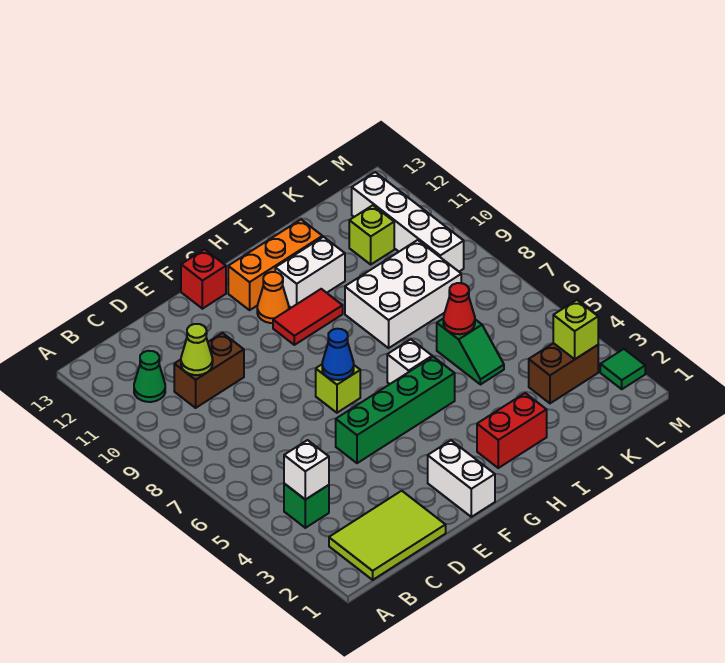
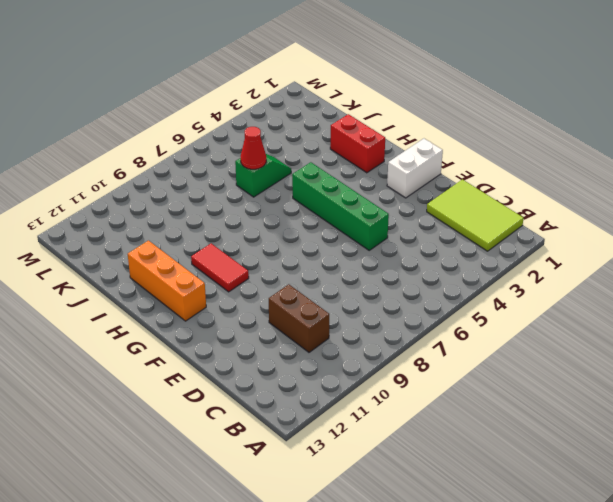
none -> green 1x1 brick [284,484,329,528]
none -> green 1x1 cone [134,351,165,402]
none -> lime 1x1 brick [316,365,360,413]

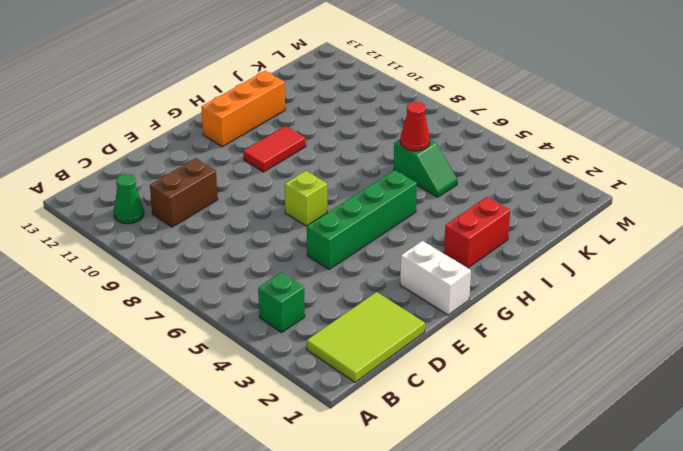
none -> red 1x1 brick [181,249,226,309]
none -> orange 1x1 cone [257,272,289,323]
none -> white 1x1 brick [387,339,432,384]

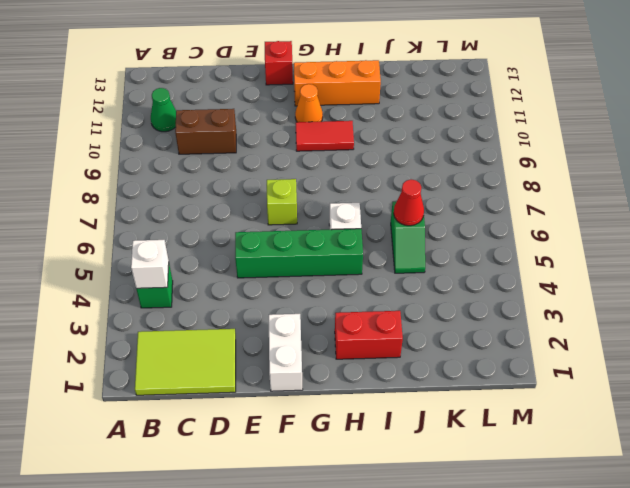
none -> white 1x2 brick [275,237,345,308]
none -> white 2x3 brick [345,240,461,348]
none -> brown 1x2 brick [529,343,598,403]

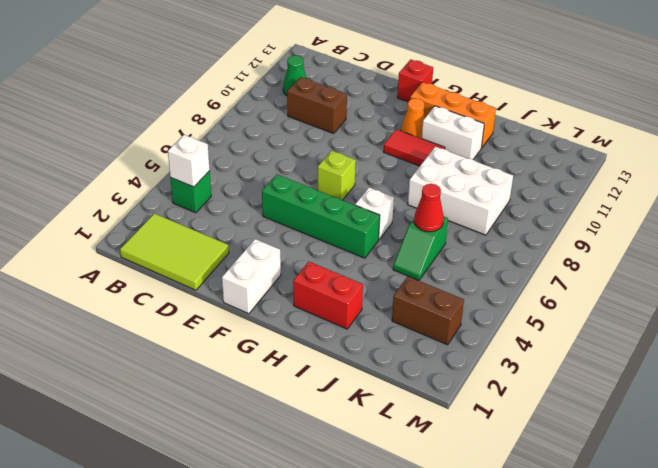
none -> lime 1x1 brick [349,205,394,264]
none -> white 1x4 brick [352,172,464,271]
none -> green 1x1 tile [600,349,645,389]

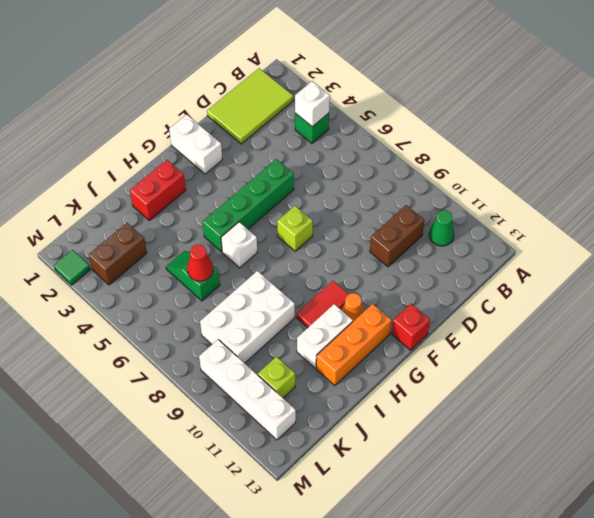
none -> lime 1x1 cone [181,324,213,375]
none -> blue 1x1 cone [322,329,354,380]
none -> lime 1x1 brick [553,300,598,359]

